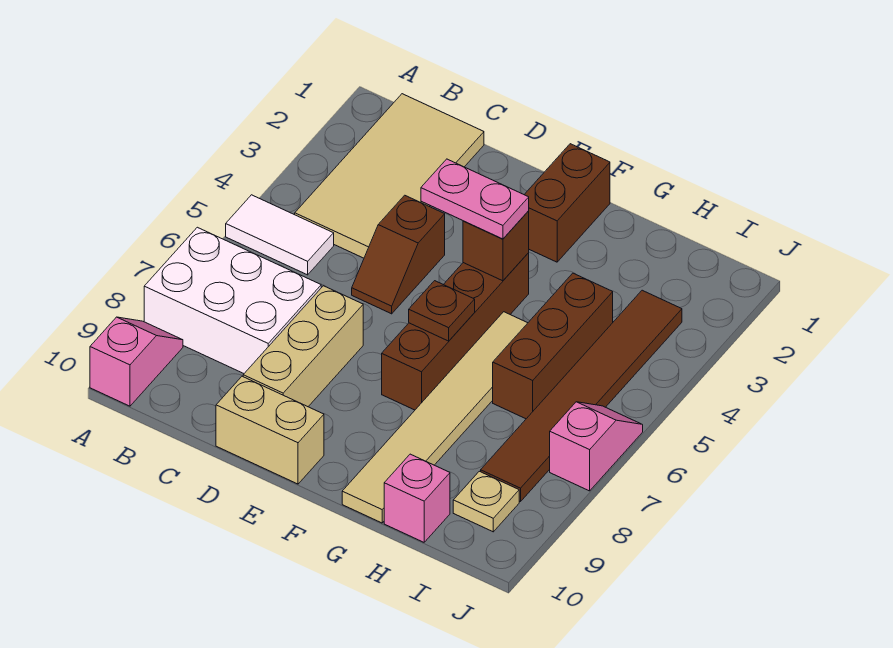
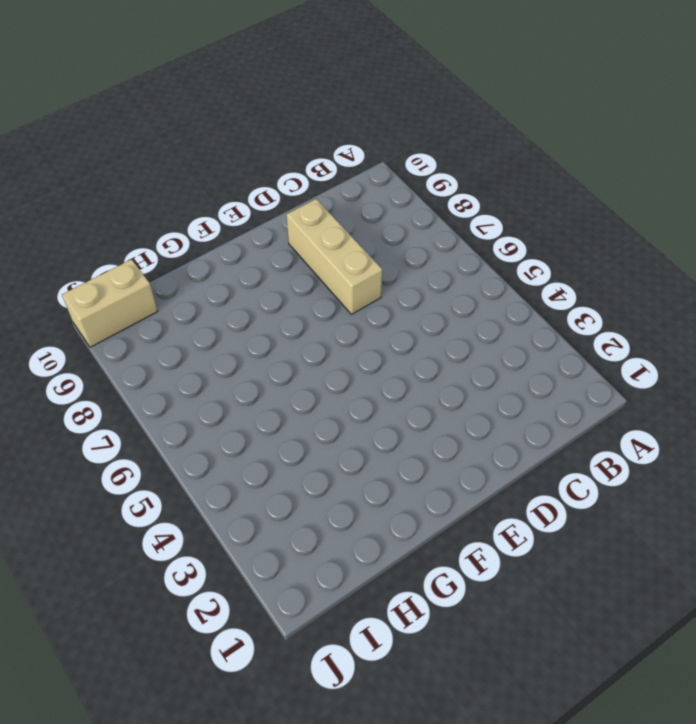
tan 1x2 brick [62,259,158,347] -> tan 1x2 brick moved to [216,376,324,484]
none -> white 1x2 tile [226,195,334,275]
none -> white 2x3 brick [144,227,321,373]
none -> pink 1x2 slope [90,317,183,406]

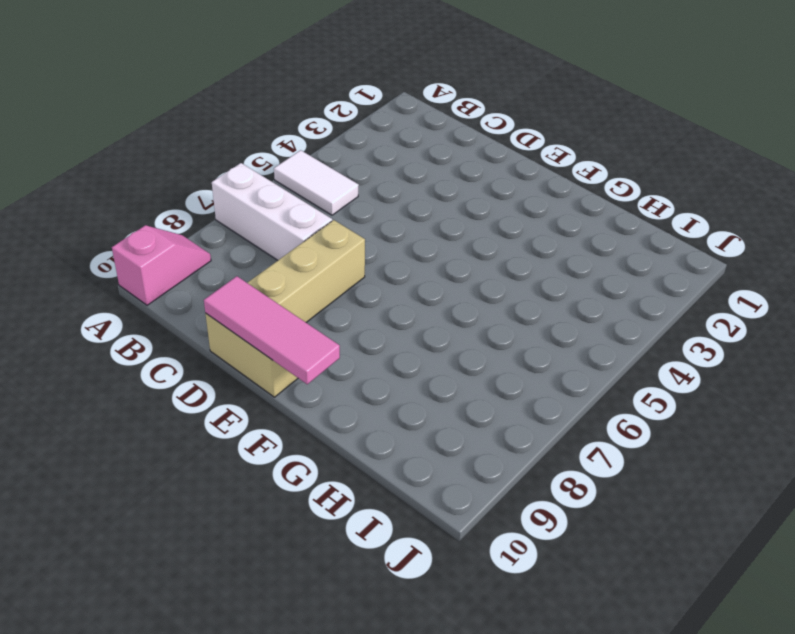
white 1x3 brick [212,163,332,260] -> white 2x3 brick [144,227,321,373]
pink 1x3 tile [204,276,340,384] -> none
none -> tan 2x4 tile [295,94,484,258]
none -> brown 1x2 slope [352,195,445,314]
none -> brown 1x2 brick [524,144,610,262]

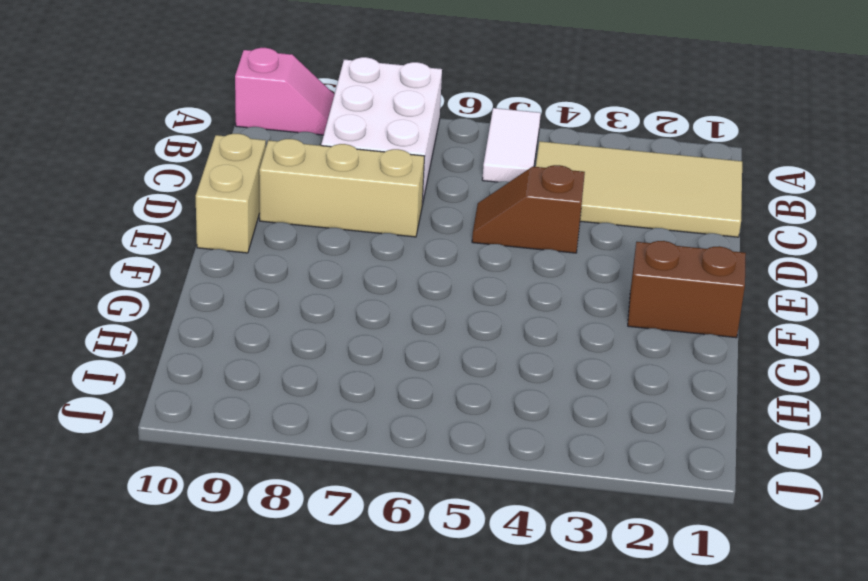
none -> brown 1x4 brick [382,253,529,410]
none -> tan 1x6 tile [342,312,527,523]
none -> brown 1x3 brick [493,273,613,419]

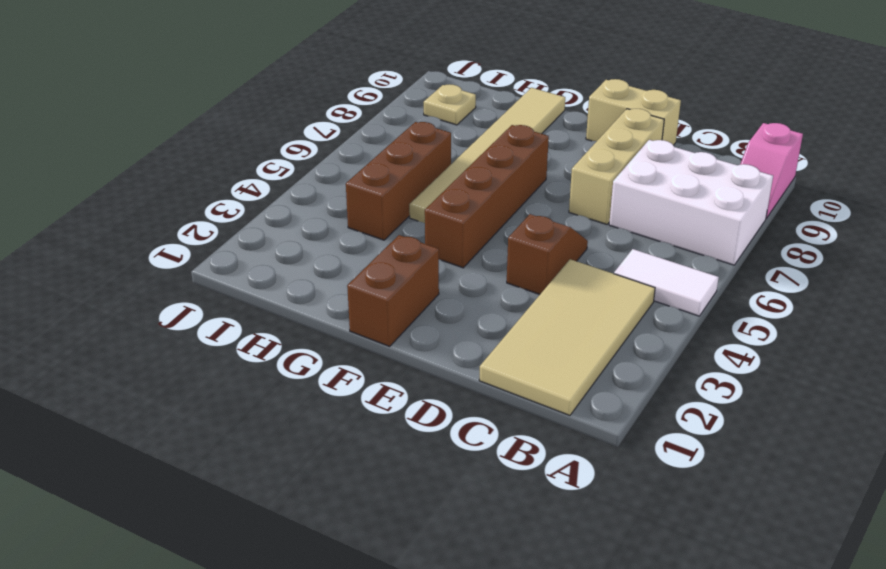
none -> pink 1x1 brick [384,454,450,542]
none -> brown 1x6 tile [481,290,682,502]
none -> pink 1x2 slope [550,402,643,491]

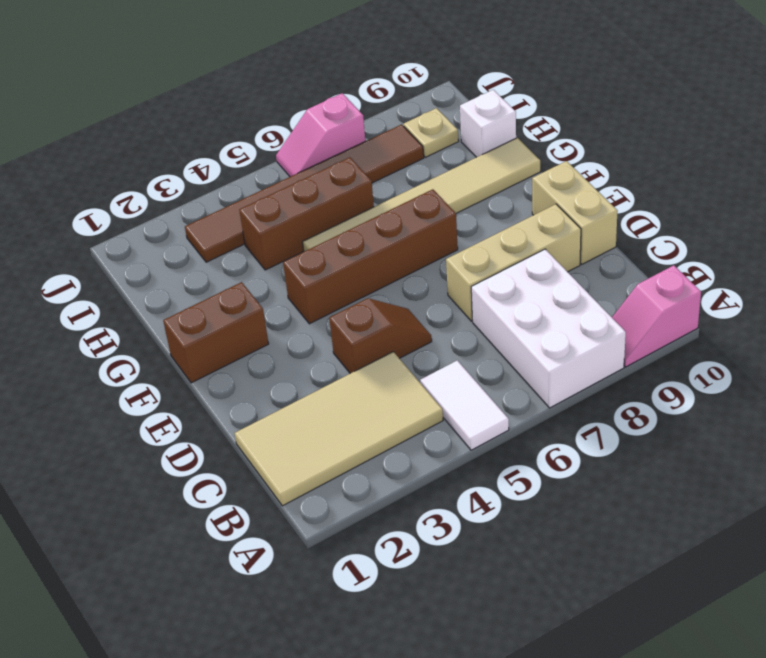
white 1x1 brick [460,90,516,157] -> pink 1x1 brick [384,454,450,542]
none -> brown 1x1 brick [463,211,529,281]
none -> brown 1x1 plate [409,281,475,341]
none -> pink 1x2 plate [421,159,529,239]

